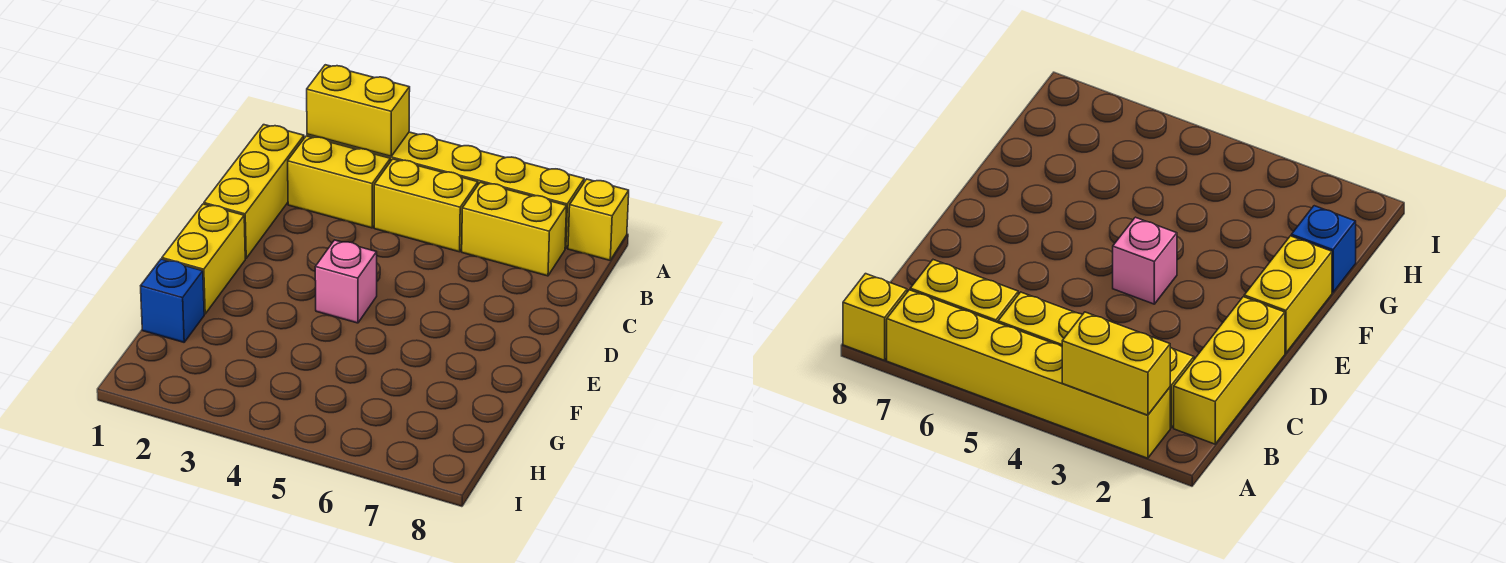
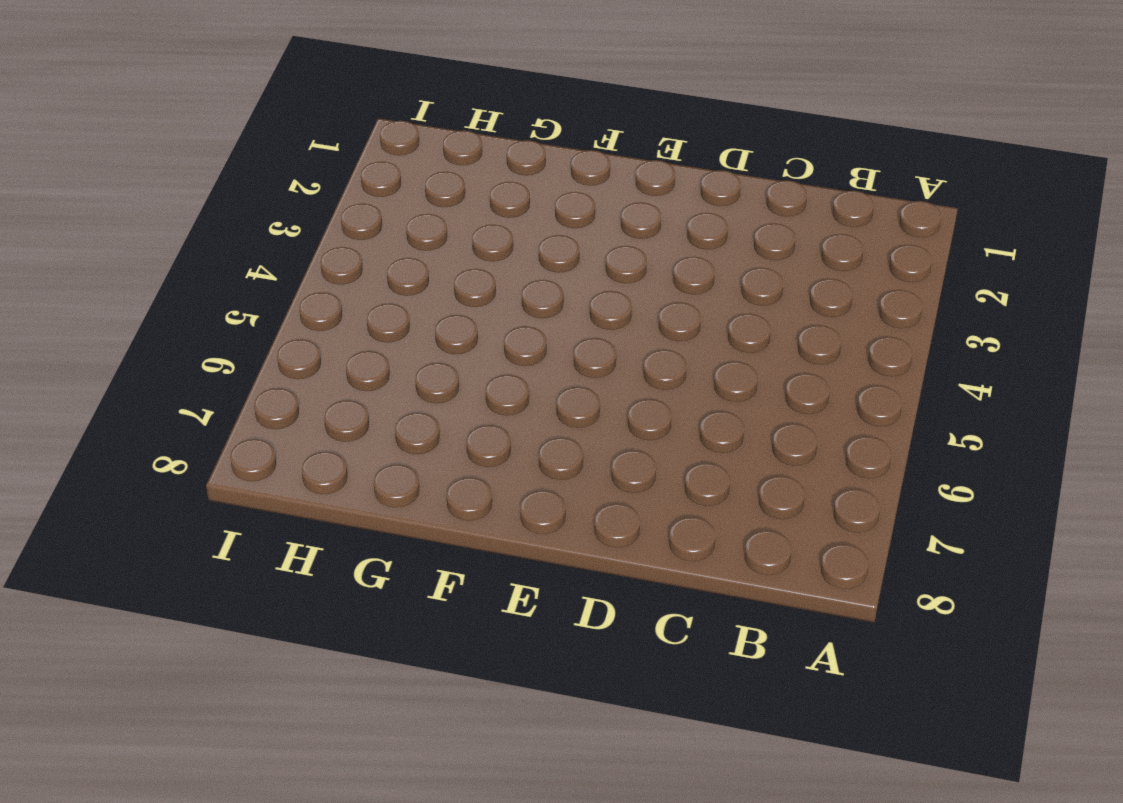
none -> yellow 1x6 brick [307,132,584,249]
none -> yellow 1x1 brick [568,179,629,260]

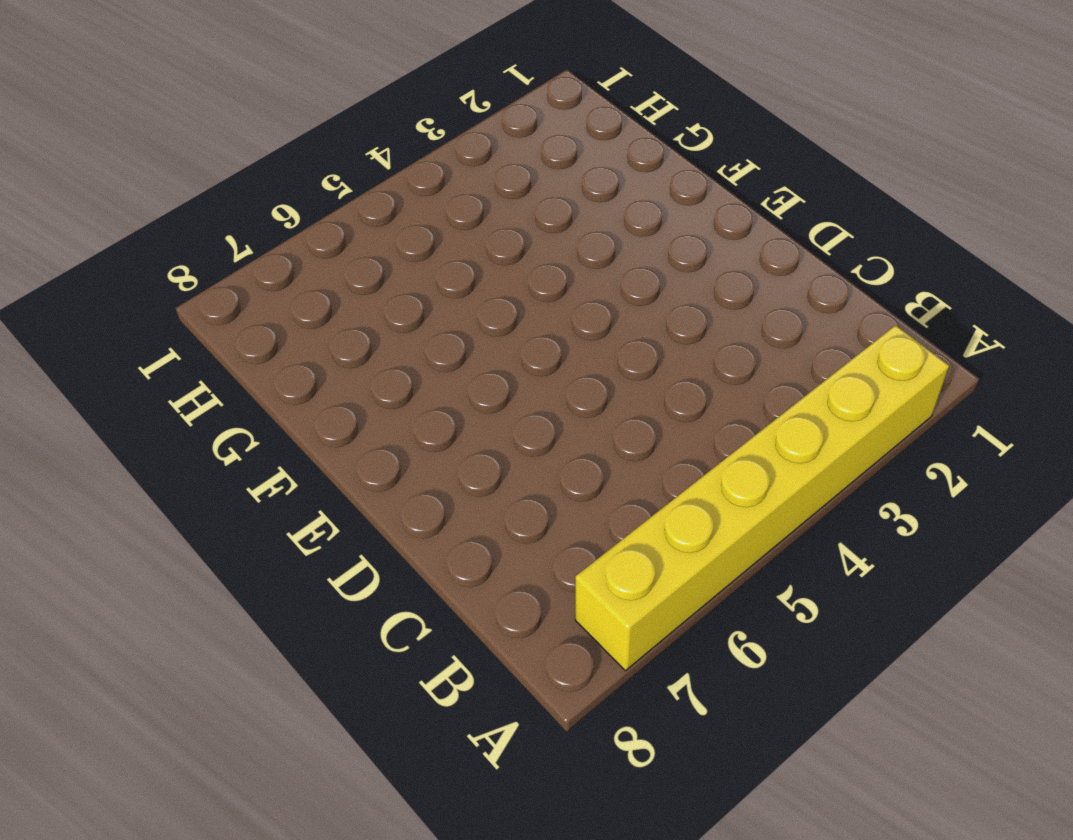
none -> yellow 1x1 brick [568,179,629,260]
none -> yellow 1x3 brick [204,125,304,258]

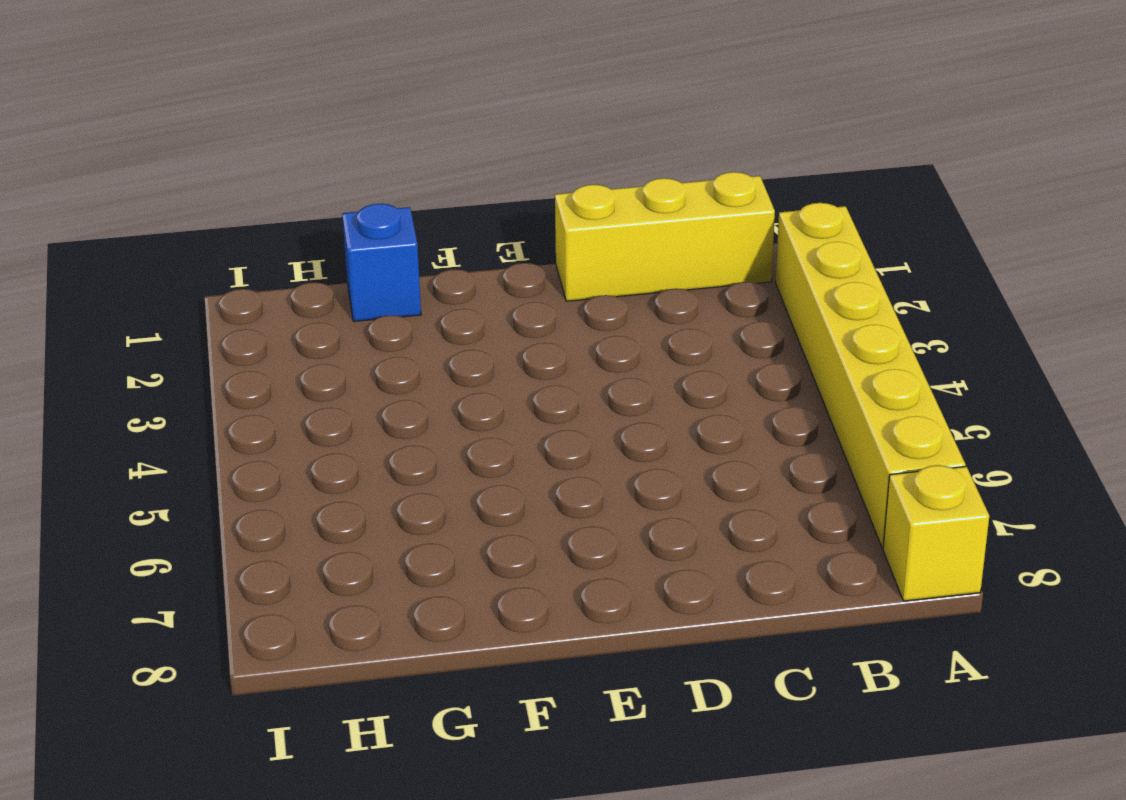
none -> yellow 1x2 brick [288,136,390,228]
none -> yellow 1x2 brick [374,159,478,252]

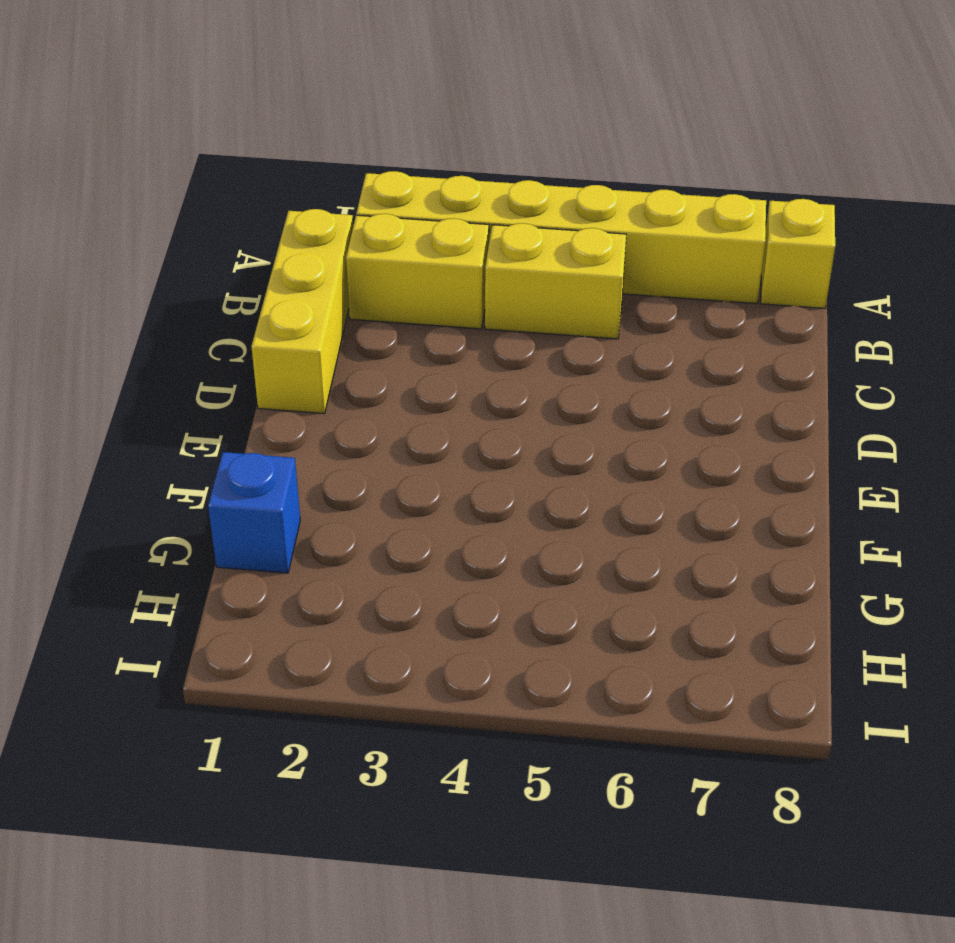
none -> yellow 1x2 brick [462,182,567,276]
none -> yellow 1x2 brick [162,204,245,314]

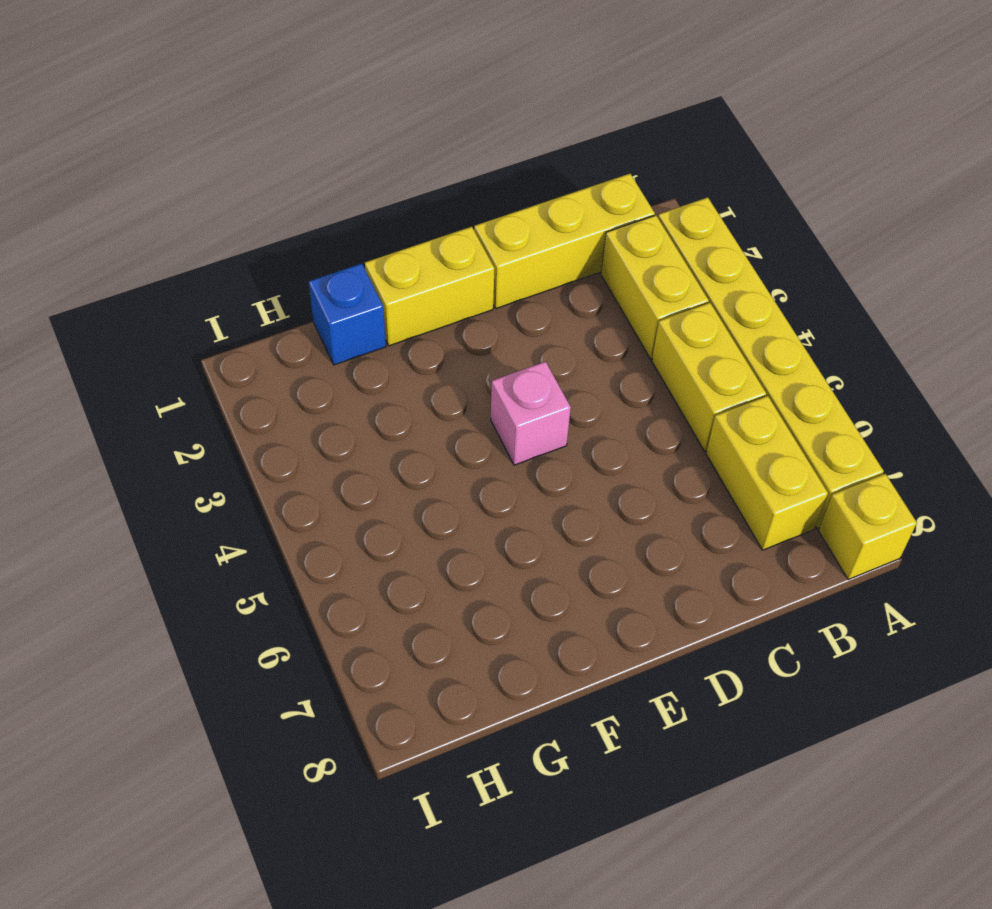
none -> yellow 1x2 brick [307,65,410,156]

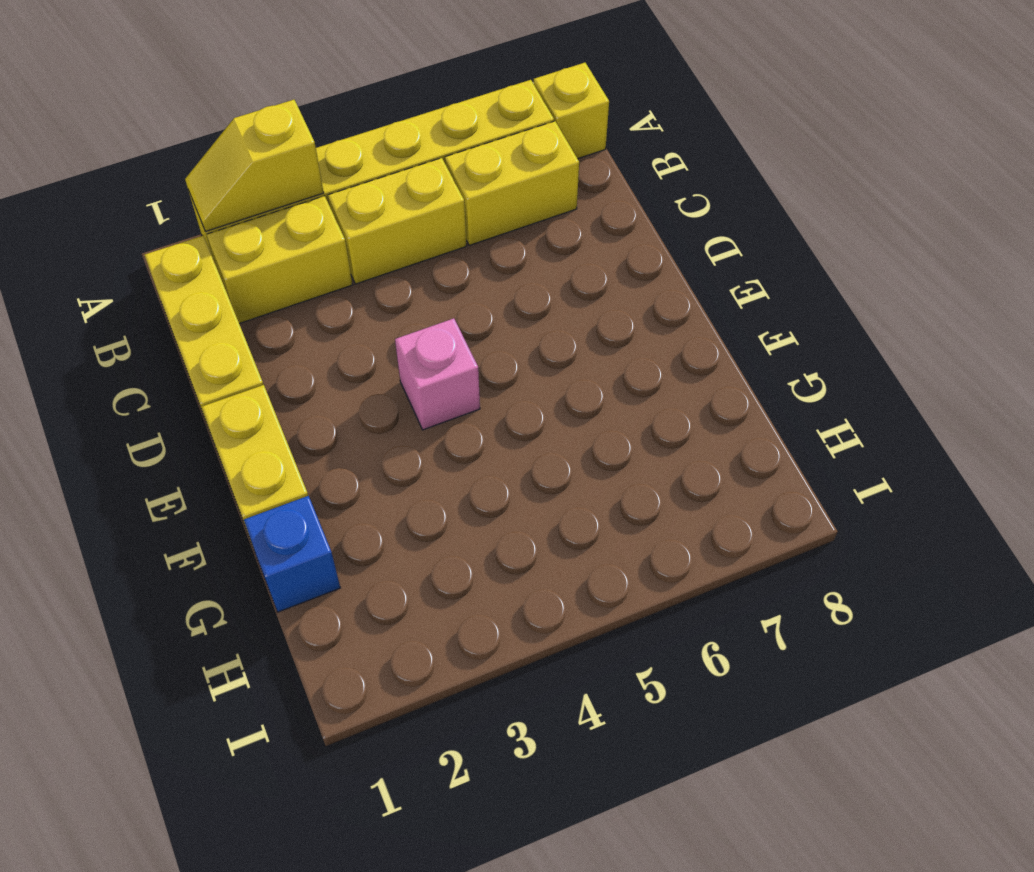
yellow 1x2 slope [185,100,324,231] -> yellow 1x2 brick [307,65,410,156]

